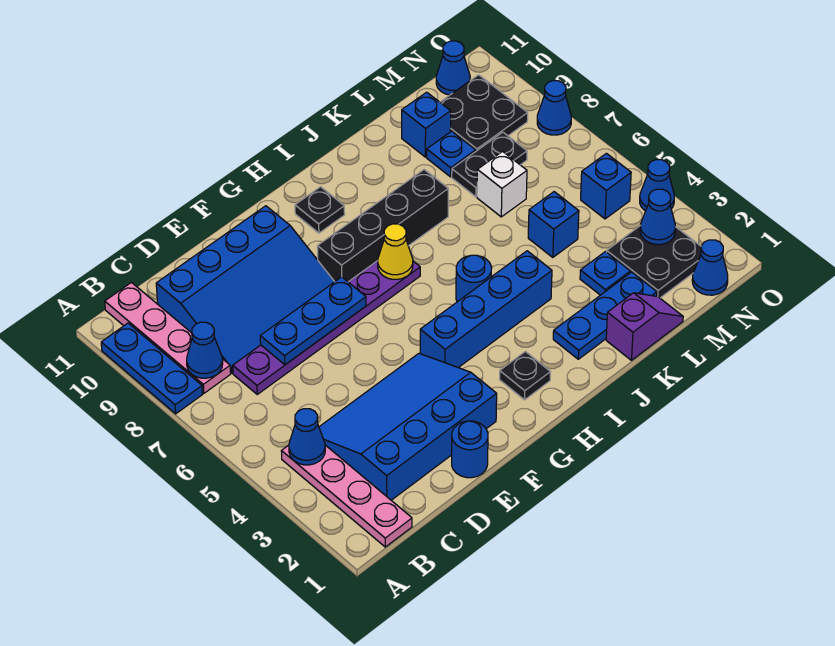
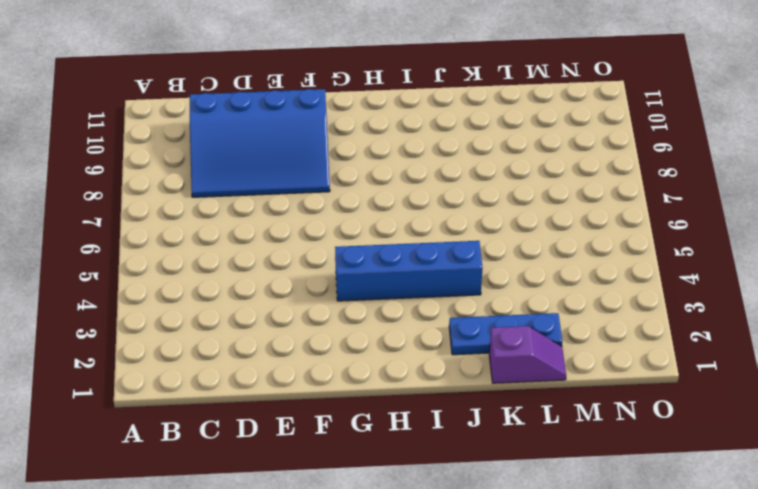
none -> blue 1x3 plate [101,323,203,414]
none -> pink 1x4 plate [281,445,412,547]
none -> pink 1x4 plate [105,282,231,393]
none -> blue 3x4 slope [319,353,497,500]

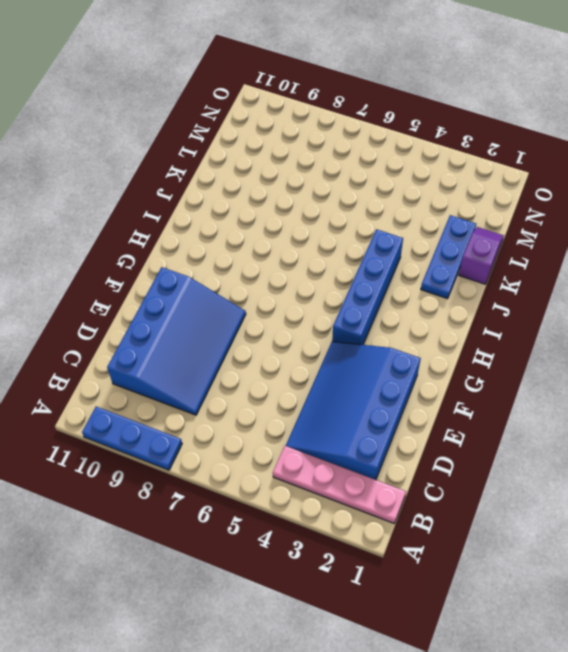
none -> pink 1x4 plate [105,282,231,393]
none -> purple 1x6 plate [233,261,420,394]
none -> blue 1x1 round brick [452,421,488,478]
none -> black 1x4 brick [317,170,448,282]

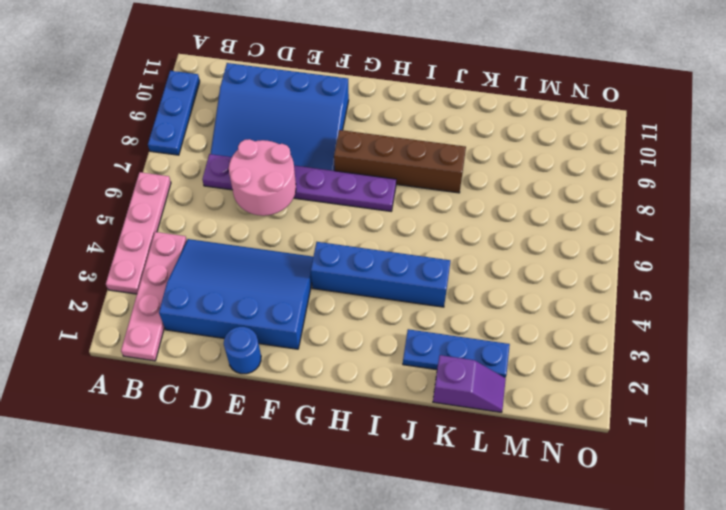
pink 1x4 plate [106,172,171,294] -> pink 1x4 plate moved to [105,282,231,393]
pink 2x2 round brick [229,139,296,216] -> blue 1x3 plate [260,277,366,365]
brown 1x4 brick [334,130,466,193] -> black 1x4 brick [317,170,448,282]
none -> black 1x1 plate [499,352,551,400]
none -> black 1x1 plate [295,187,345,233]
none -> blue 1x1 round brick [456,255,492,302]
none -> blue 1x1 plate [580,252,630,295]

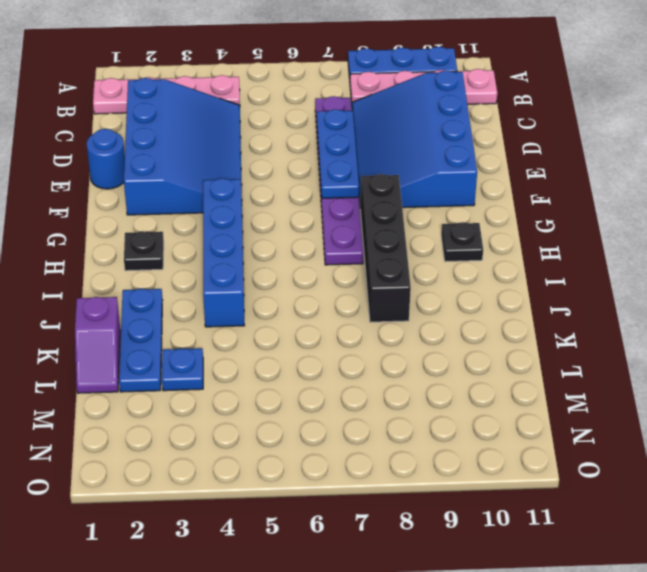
none -> blue 1x1 round brick [456,255,492,302]
none -> blue 1x1 brick [528,192,579,257]
none -> white 1x1 brick [477,151,527,217]
none -> black 1x2 plate [452,132,527,197]

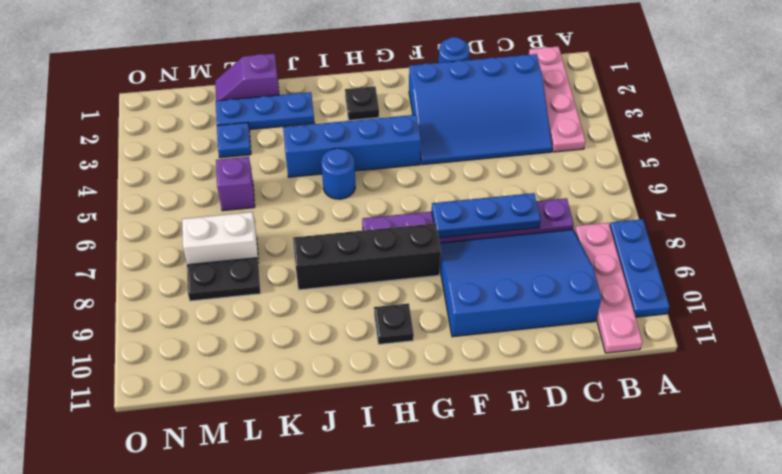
purple 1x1 brick [216,157,255,211] -> blue 1x1 brick [528,192,579,257]
white 1x2 brick [182,212,258,265] -> white 1x1 brick [477,151,527,217]
none -> blue 1x1 plate [427,131,476,177]
none -> blue 1x1 brick [402,92,451,157]
none -> black 2x2 plate [607,225,701,298]
none -> black 2x2 plate [440,75,528,151]

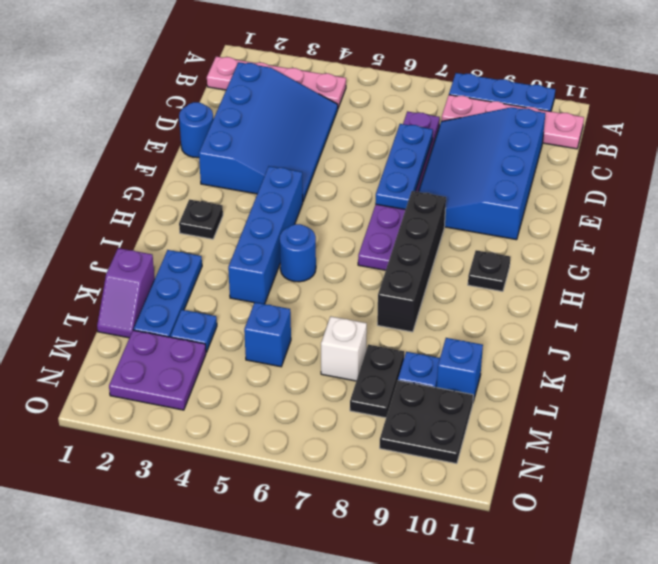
purple 2x2 plate [109,330,206,410] -> black 2x2 plate [607,225,701,298]
none -> blue 1x1 cone [692,240,728,295]
none -> blue 1x1 brick [581,153,631,219]
none -> blue 1x1 cone [436,41,470,95]
none -> blue 1x1 cone [640,160,674,211]

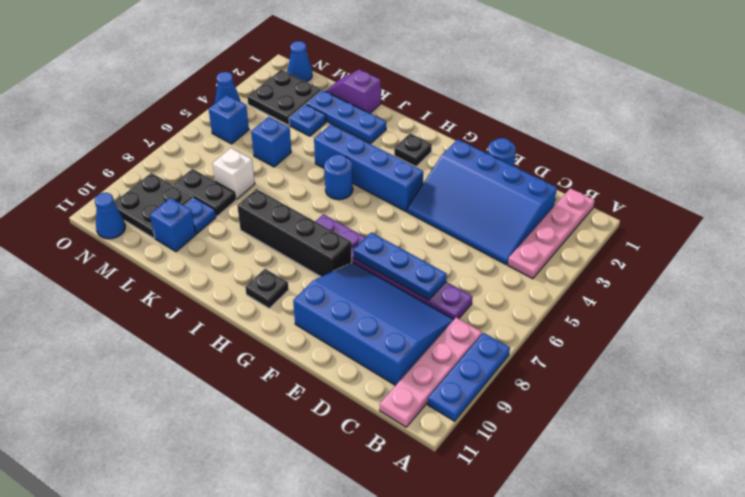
none -> blue 1x1 cone [537,81,571,135]
none -> blue 1x1 cone [289,409,325,465]
none -> blue 1x1 cone [187,322,223,378]
none -> yellow 1x1 cone [378,224,413,279]

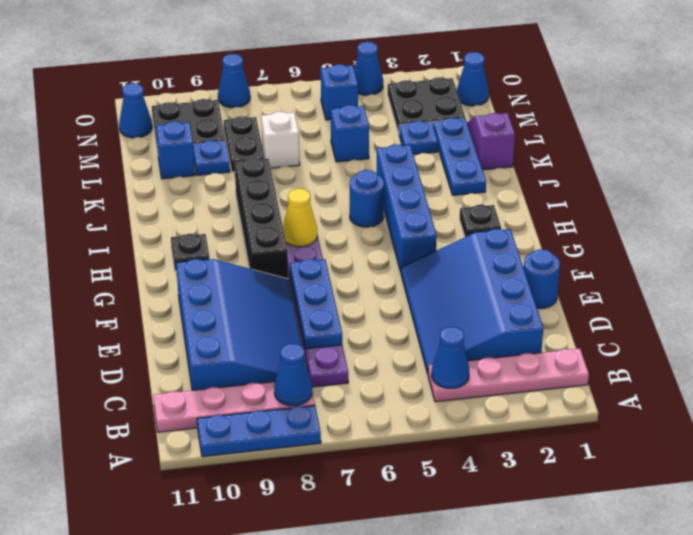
none -> blue 1x1 cone [640,189,675,245]

